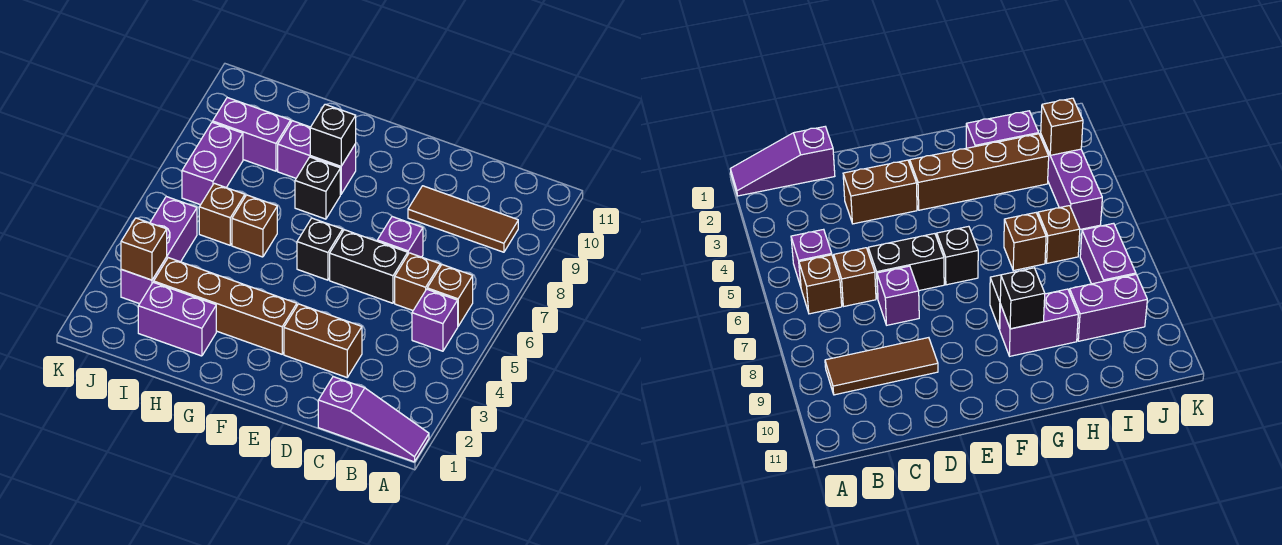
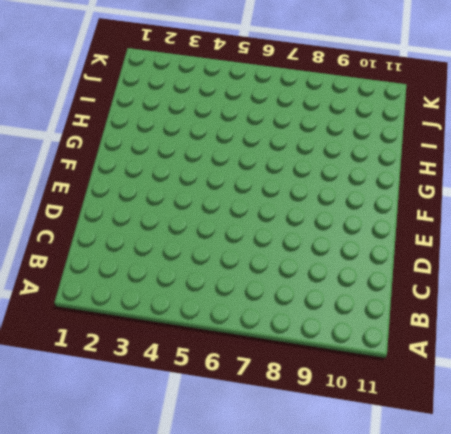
none -> purple 1x3 slope [318,377,429,462]
none -> purple 1x1 brick [412,289,458,351]
none -> brown 1x1 brick [427,265,473,326]

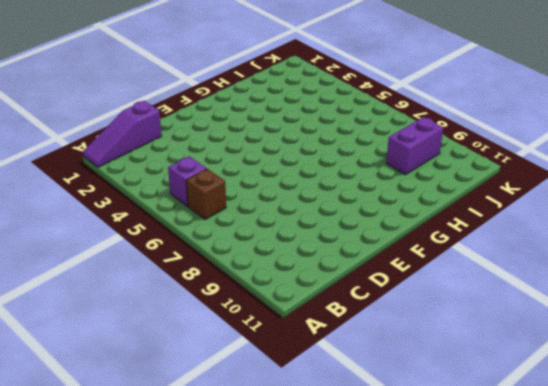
none -> brown 1x3 tile [408,186,518,252]
none -> brown 1x1 brick [395,253,440,310]
none -> brown 1x2 brick [284,304,362,377]

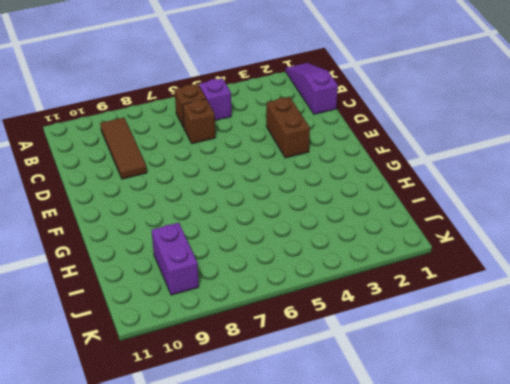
none -> black 1x2 brick [330,230,408,303]
none -> purple 1x1 brick [377,217,423,257]
none -> brown 1x4 brick [154,258,297,354]

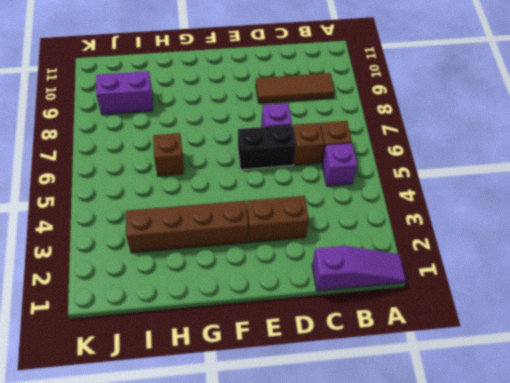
none -> black 1x1 brick [297,218,343,280]
none -> black 1x1 brick [295,157,340,219]
none -> purple 1x2 brick [278,121,356,194]

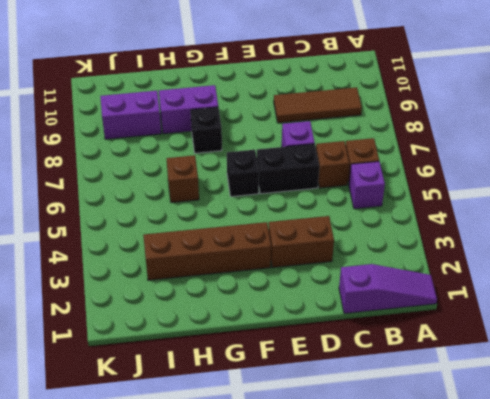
none -> purple 1x2 brick [138,282,216,356]
none -> brown 1x1 brick [199,183,245,245]
none -> purple 1x3 brick [121,197,197,304]

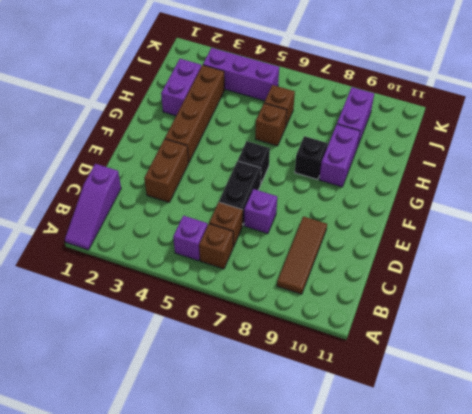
none -> purple 1x2 brick [182,122,243,205]
none -> black 1x1 brick [310,104,356,166]
none -> brown 1x1 brick [121,218,167,280]

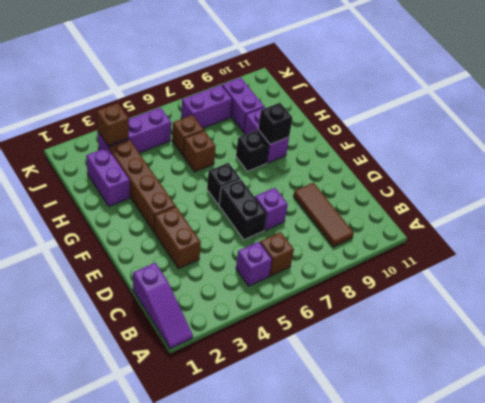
none -> brown 1x1 brick [395,253,440,310]

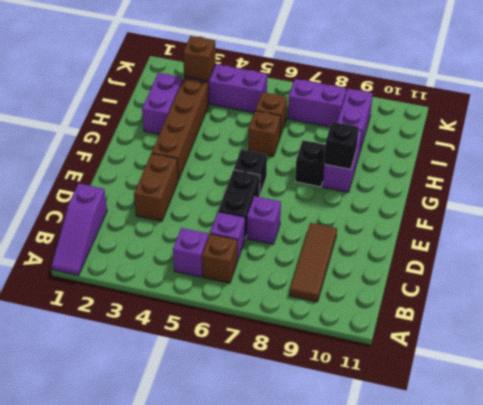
purple 1x1 brick [210,212,245,260] -> brown 1x1 brick [395,253,440,310]

